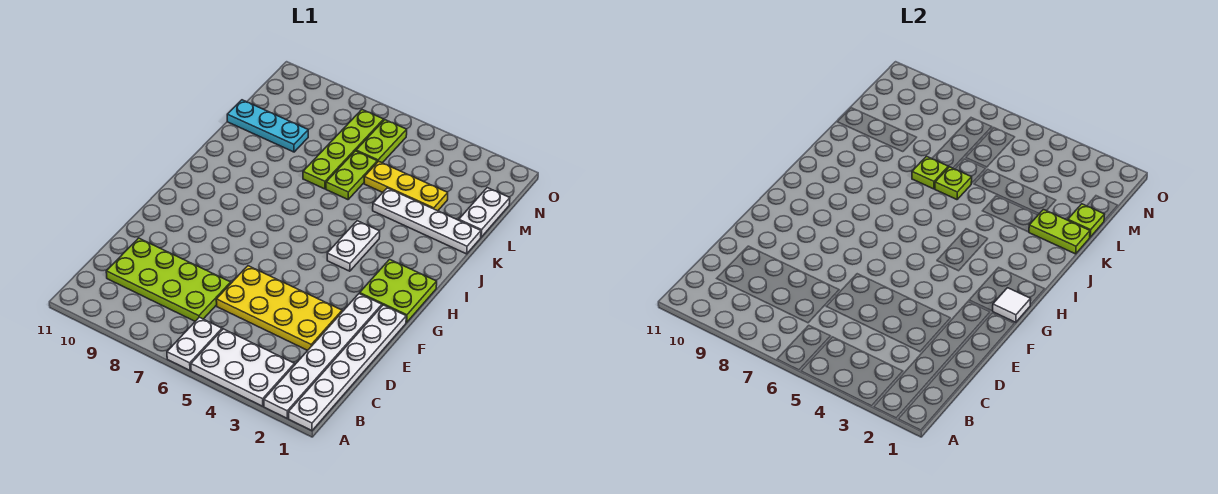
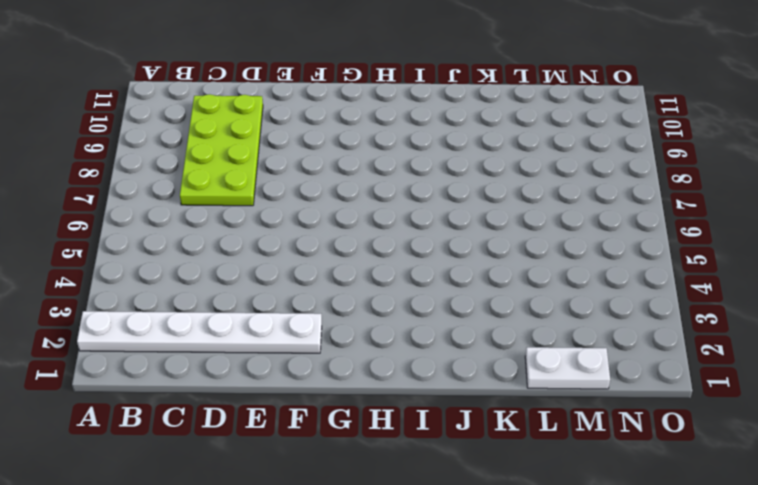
none -> white 1x6 plate [289,305,406,431]
none -> white 2x3 plate [191,329,295,406]
none -> white 1x2 plate [167,317,222,370]

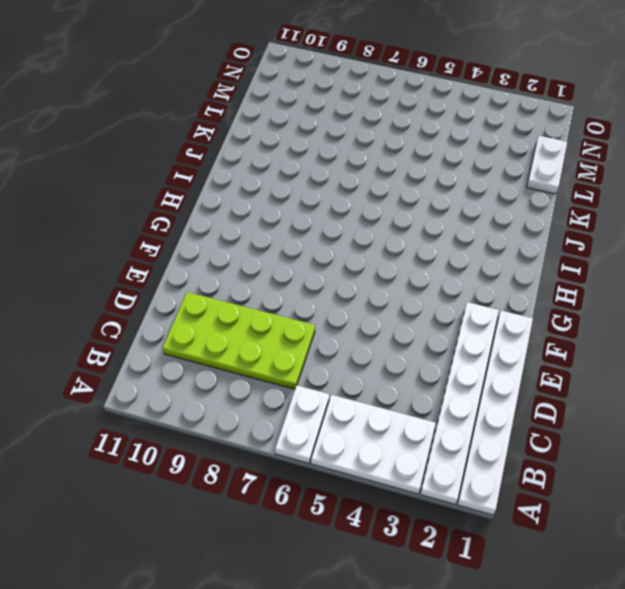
none -> yellow 2x4 plate [216,266,342,350]
none -> lime 2x2 plate [360,259,437,322]
none -> white 1x2 plate [327,221,380,271]

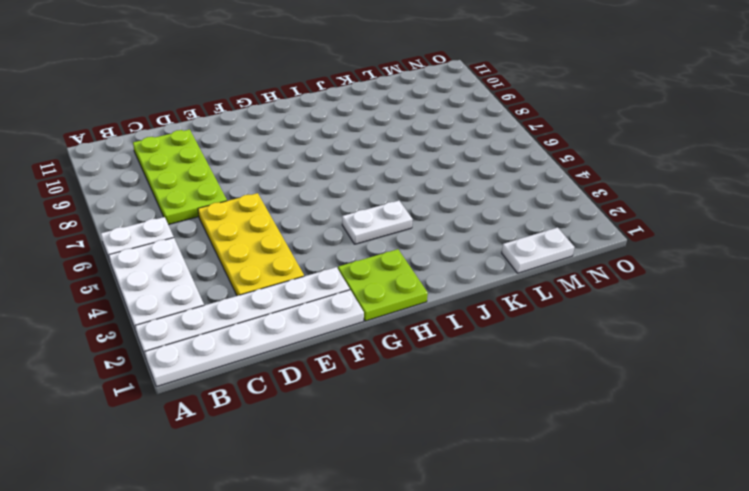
none -> white 1x4 plate [373,188,481,254]
none -> lime 1x2 plate [326,151,377,200]
none -> lime 1x4 plate [303,110,384,189]

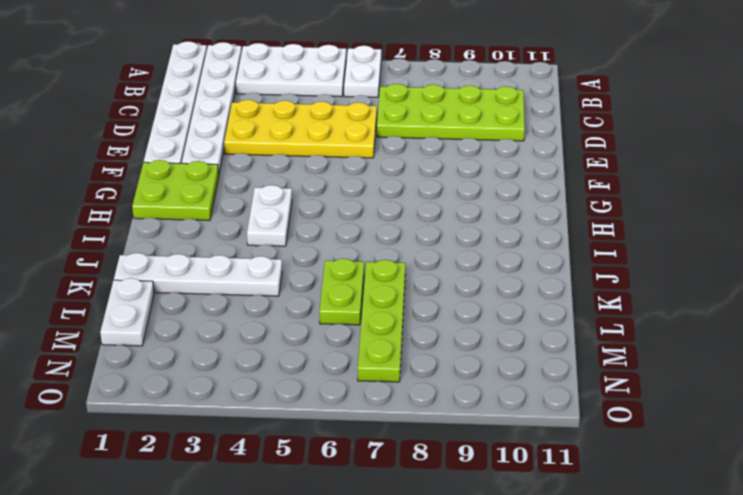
none -> yellow 1x3 plate [364,161,448,211]
none -> cyan 1x3 plate [227,100,308,152]
none -> lime 1x2 plate [356,120,407,163]

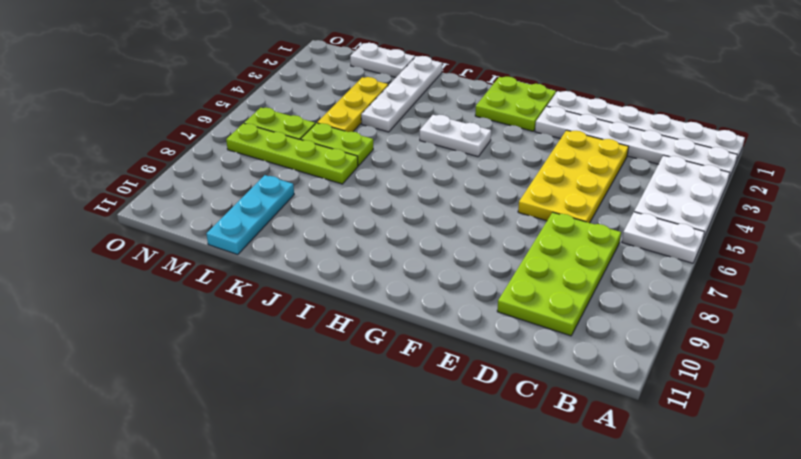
none -> white 1x1 tile [993,288,1031,322]
none -> lime 1x2 plate [1029,210,1090,254]
none -> lime 1x1 plate [935,167,972,200]

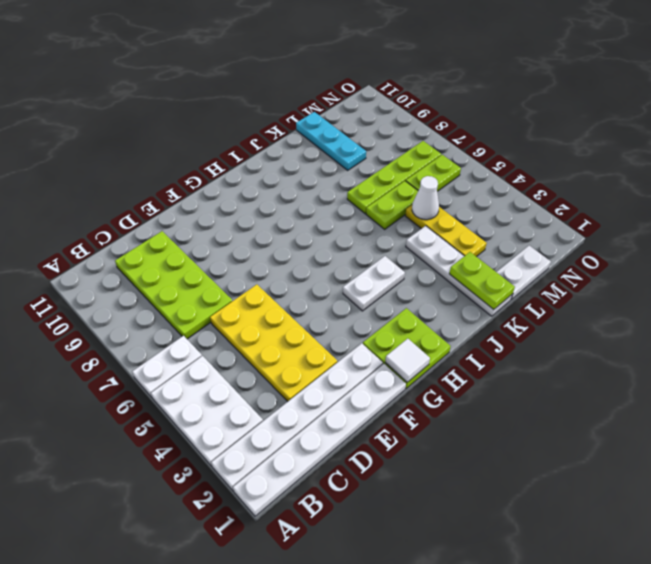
white 1x1 cone [412,176,439,220] -> none
none -> lime 1x1 plate [935,167,972,200]
none -> lime 1x1 plate [912,156,948,189]
none -> lime 1x1 plate [1068,204,1105,237]

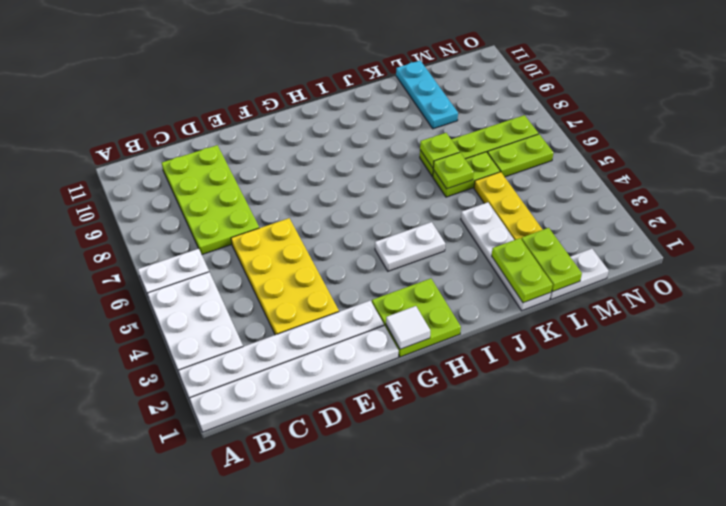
lime 1x2 plate [521,228,582,292] -> lime 1x1 plate [1068,204,1105,237]

